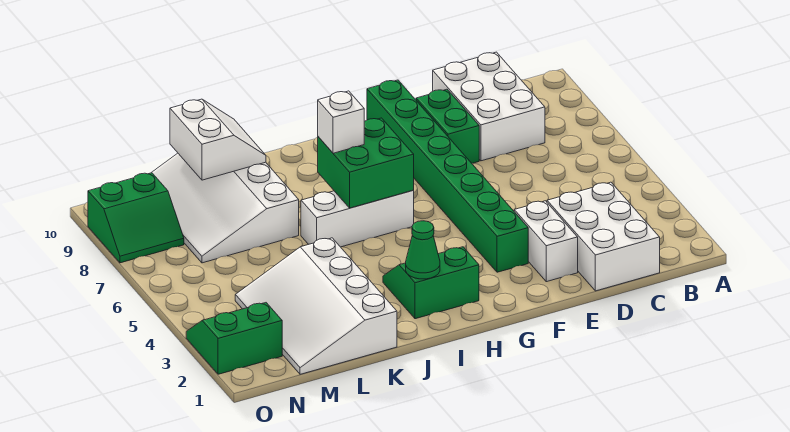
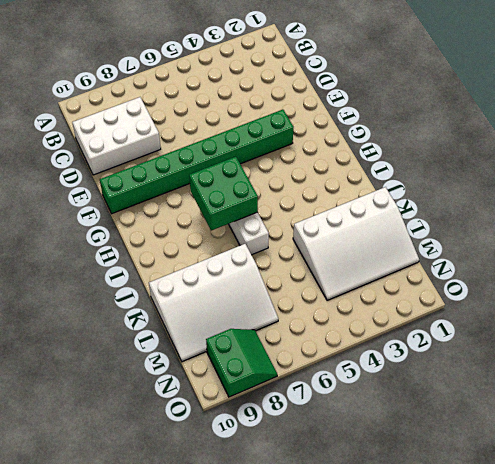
none -> white 2x3 brick [547,182,660,291]
none -> white 1x2 brick [514,201,578,282]
none -> green 1x2 brick [416,89,479,163]

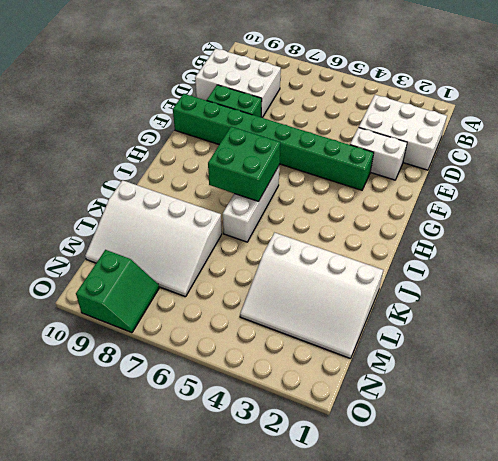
none -> green 2x2 slope [383,247,479,319]
none -> green 2x2 slope [186,303,282,374]
none -> green 1x1 cone [406,221,440,279]

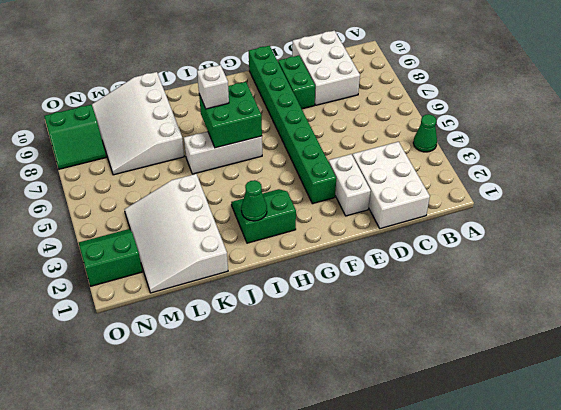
green 1x1 cone [413,114,437,152] -> none
none -> white 2x2 slope [170,99,266,180]

